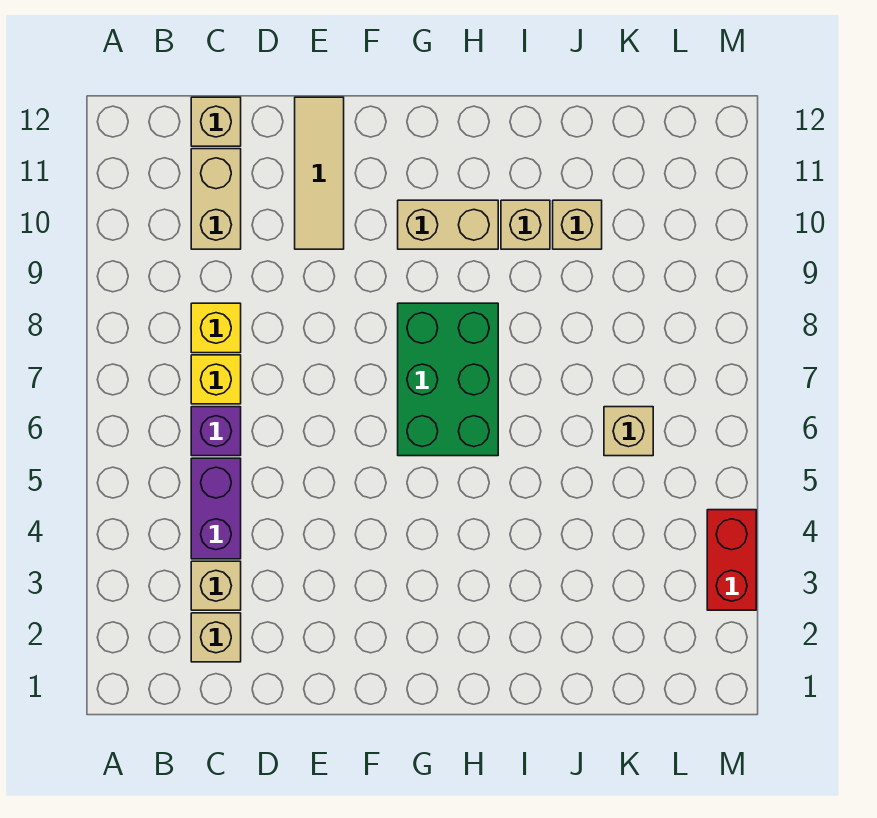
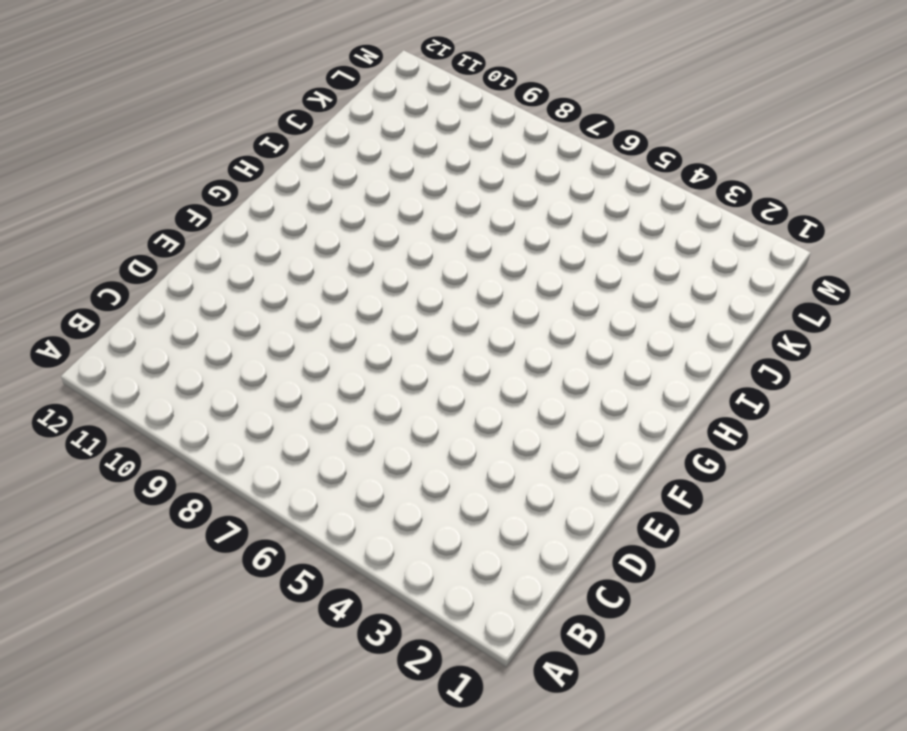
none -> tan 1x1 brick [191,613,241,662]
none -> tan 1x1 brick [191,561,241,610]
none -> purple 1x2 brick [191,458,241,559]

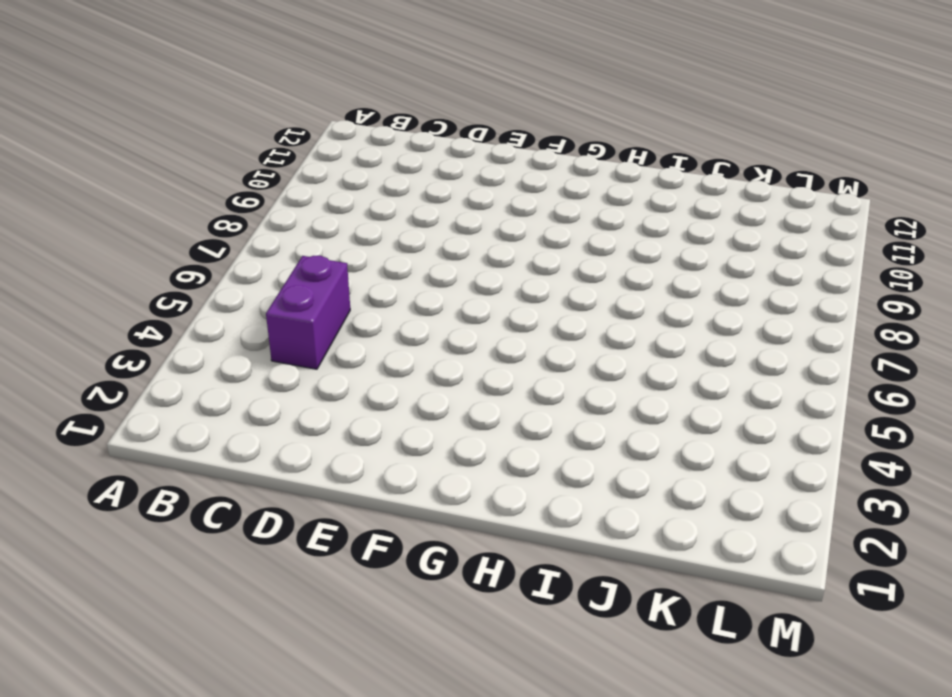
none -> tan 1x1 brick [191,613,241,662]
none -> tan 1x1 brick [191,561,241,610]
none -> purple 1x1 brick [191,407,241,456]

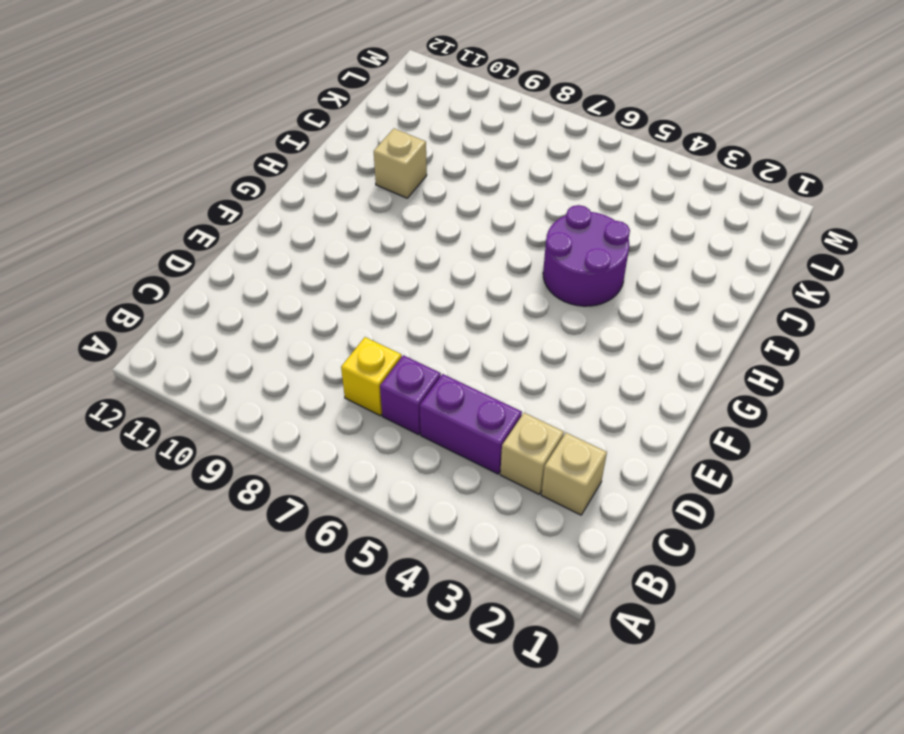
purple 2x2 round brick [543,205,630,306] -> none
none -> yellow 1x1 brick [191,303,241,353]
none -> tan 1x2 brick [191,149,241,249]
none -> tan 1x1 brick [191,97,241,146]

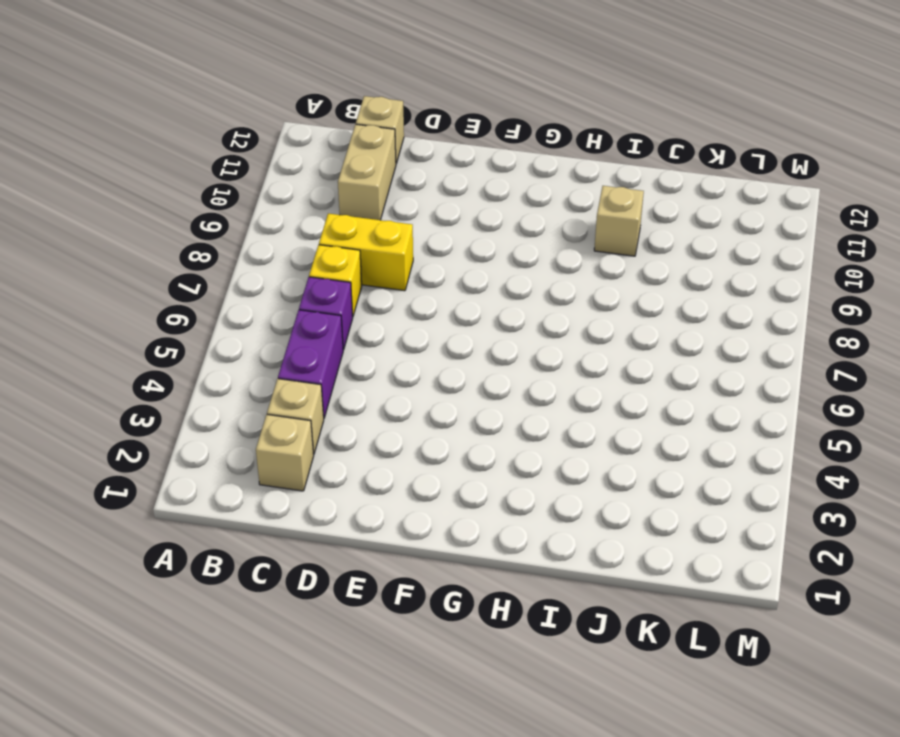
yellow 1x2 brick [319,214,413,291] -> yellow 1x1 brick [191,303,241,353]
none -> tan 1x3 tile [295,97,344,249]
none -> green 2x3 brick [398,303,498,456]
none -> tan 1x2 brick [398,200,498,249]

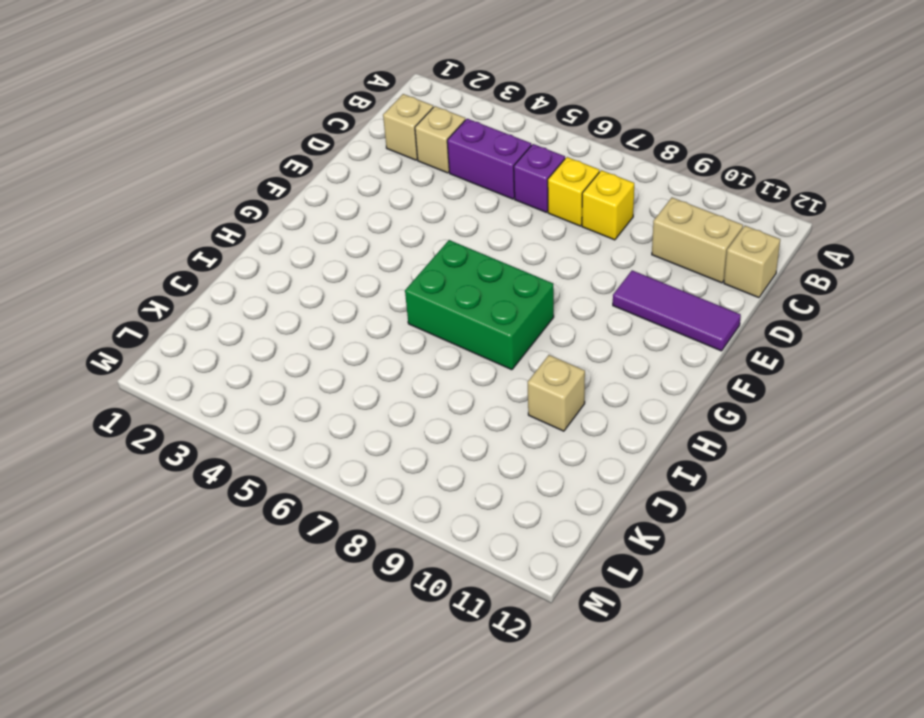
purple 1x3 tile [613,270,741,351] -> tan 1x3 tile [295,97,344,249]
none -> tan 1x2 brick [398,200,498,249]
none -> tan 1x1 brick [553,200,602,249]
none -> tan 1x1 brick [604,407,653,456]

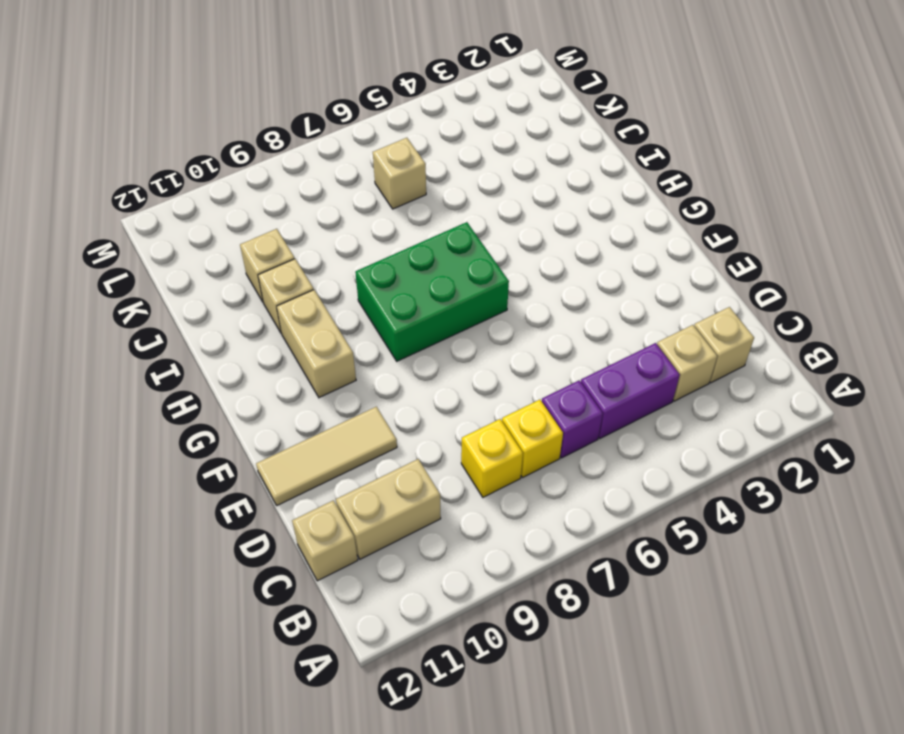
none -> red 1x2 brick [707,510,756,610]

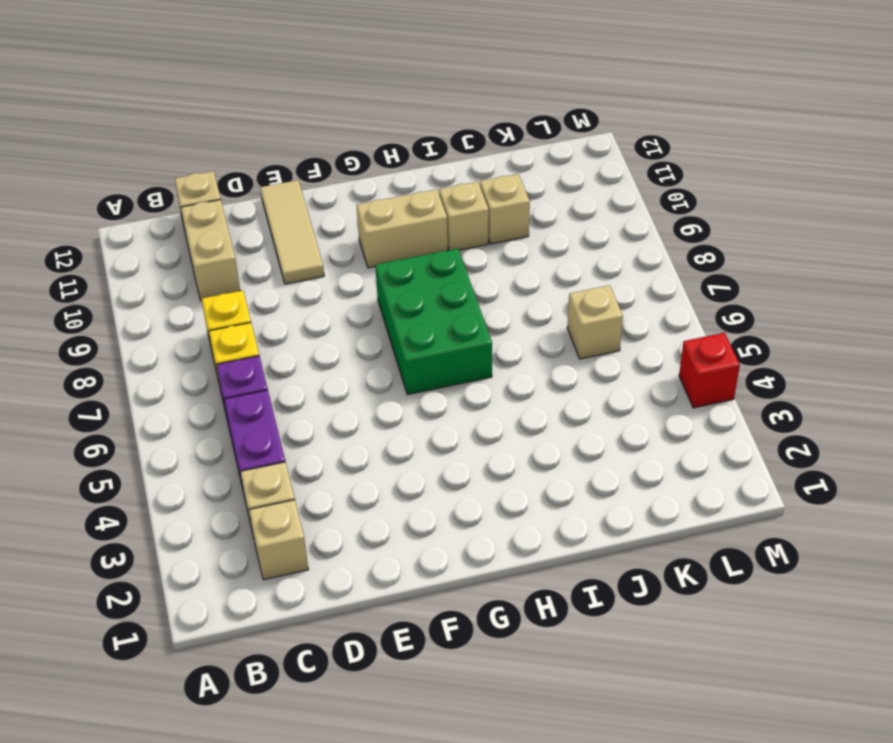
red 1x1 brick [679,333,740,408] -> red 1x2 brick [707,510,756,610]

